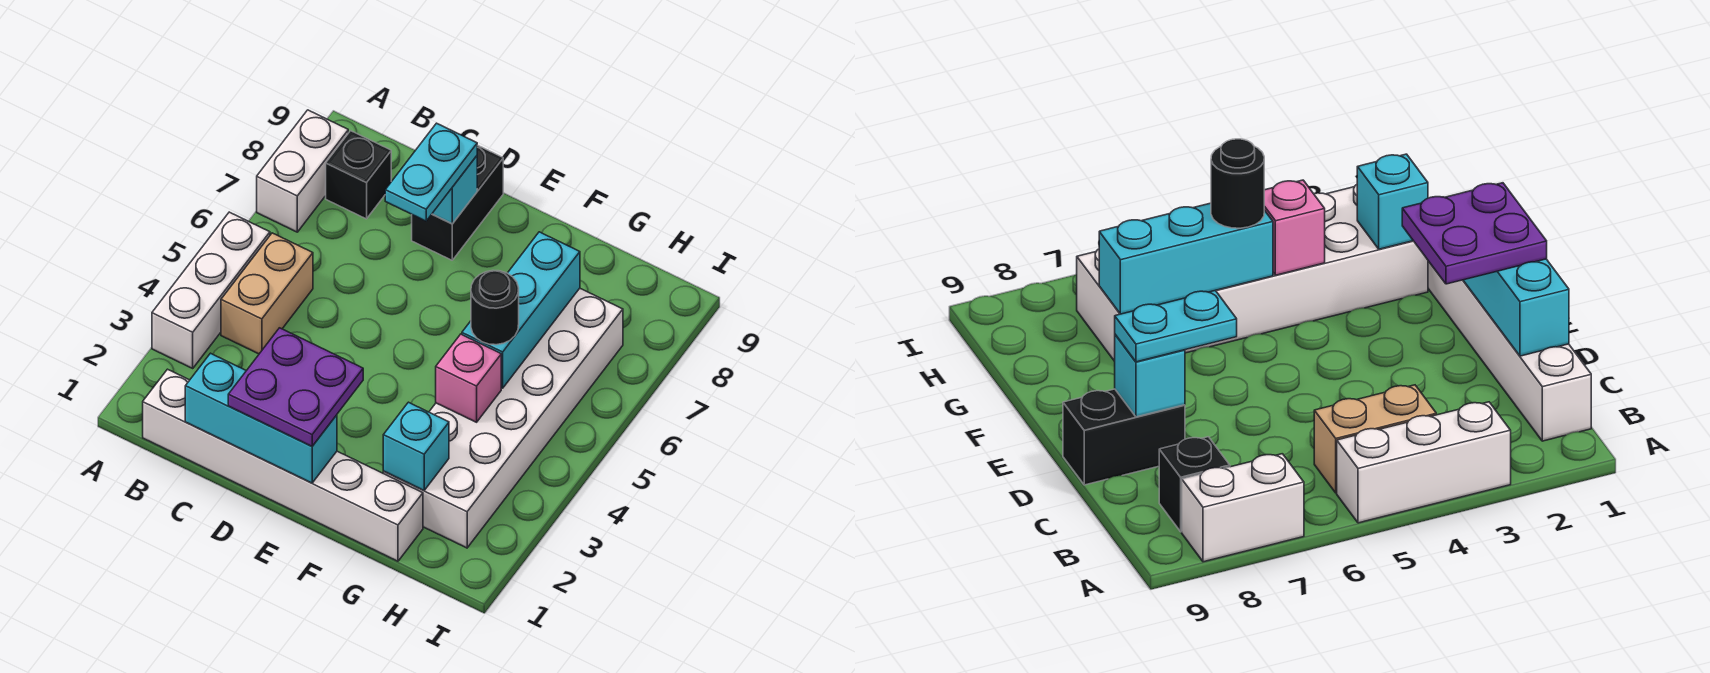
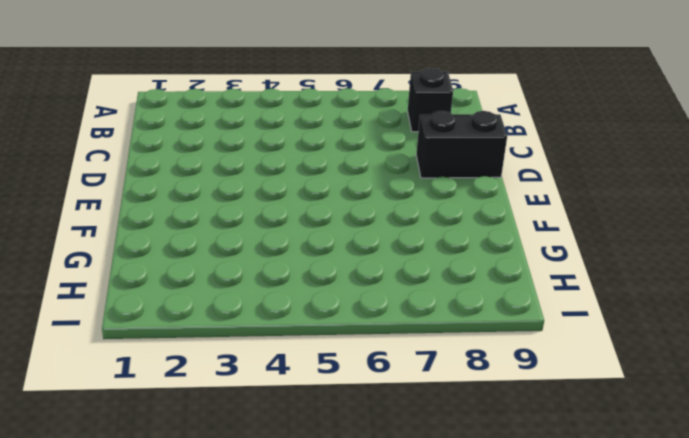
none -> white 1x3 brick [152,212,270,368]
none -> white 1x2 brick [257,110,348,232]
none -> white 1x6 brick [143,369,423,561]

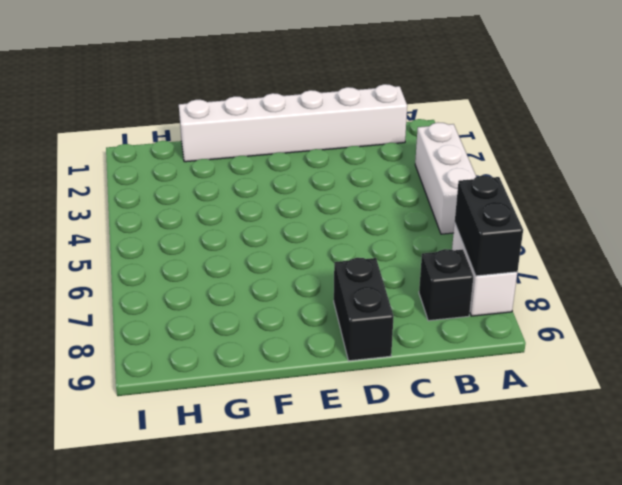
black 1x2 brick [455,176,523,276] -> none
none -> tan 1x2 brick [221,233,313,354]
none -> white 2x6 brick [383,288,623,548]
none -> cyan 1x3 brick [185,353,337,483]

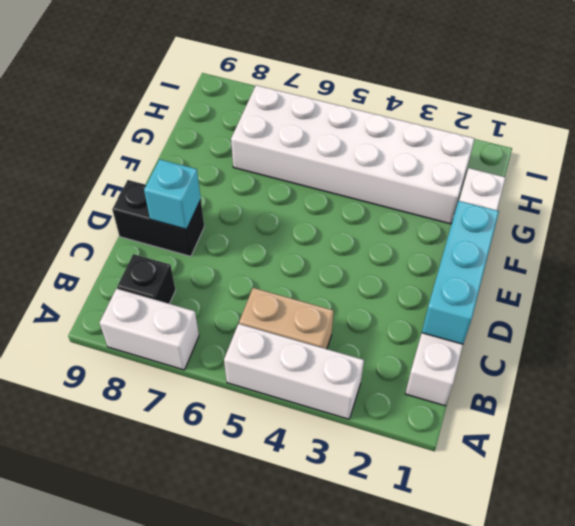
none -> cyan 1x1 brick [383,402,449,491]
none -> pink 1x1 brick [436,334,501,422]
none -> cyan 1x3 brick [462,232,580,388]

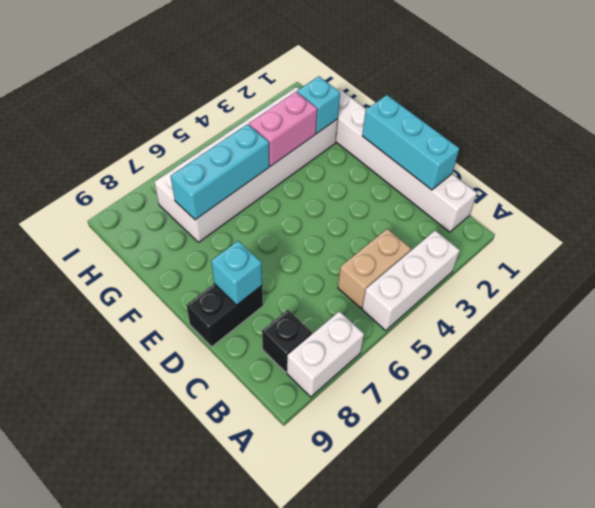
pink 1x2 brick [249,92,317,166] -> pink 1x1 brick [436,334,501,422]
none -> purple 2x2 plate [228,328,363,446]
none -> cyan 1x2 plate [385,123,477,221]
none -> black 1x1 round brick [471,270,519,345]

